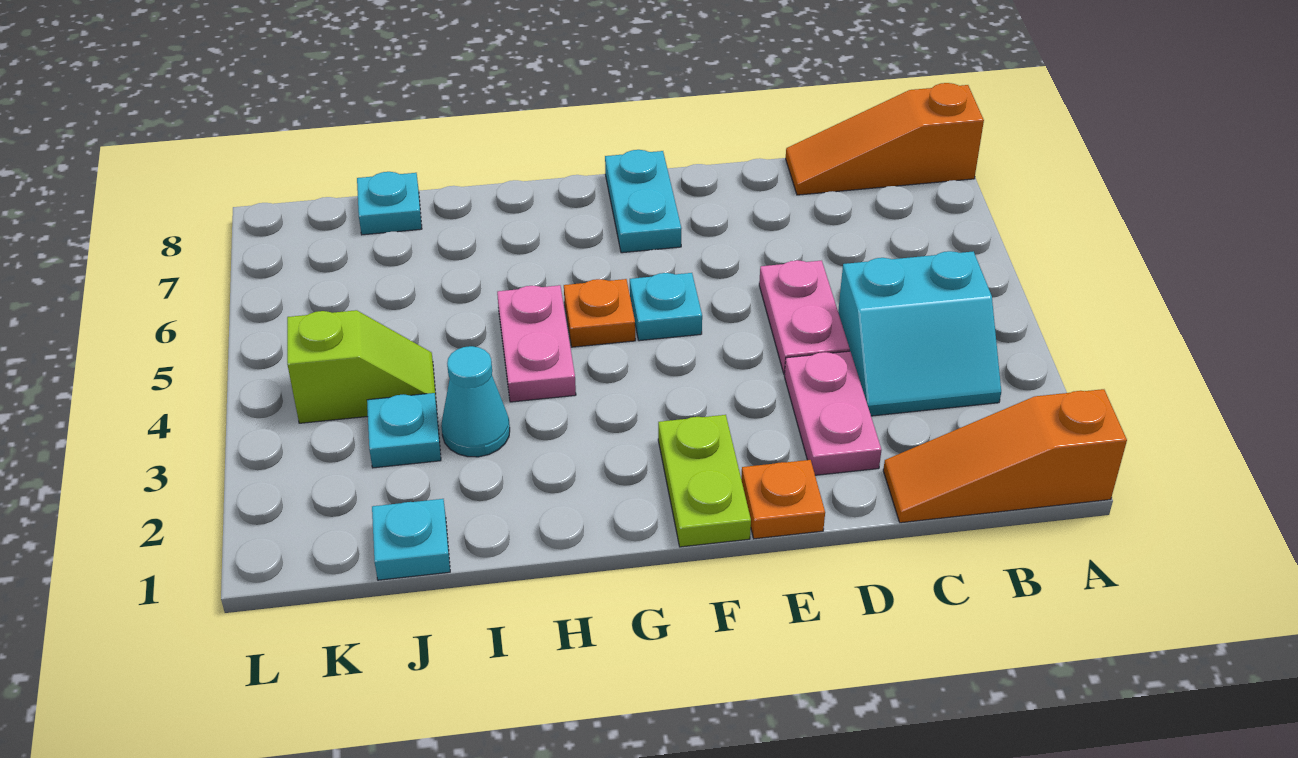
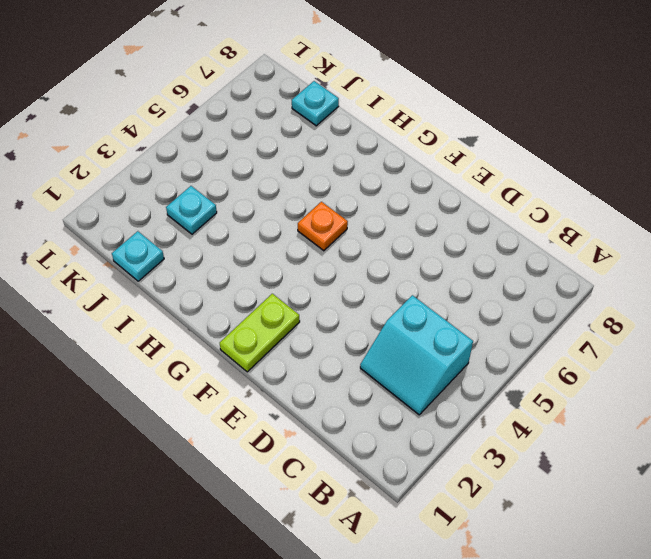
none -> orange 1x3 slope [883,389,1127,523]
none -> orange 1x3 slope [786,83,984,195]
none -> pink 1x2 plate [784,351,881,475]

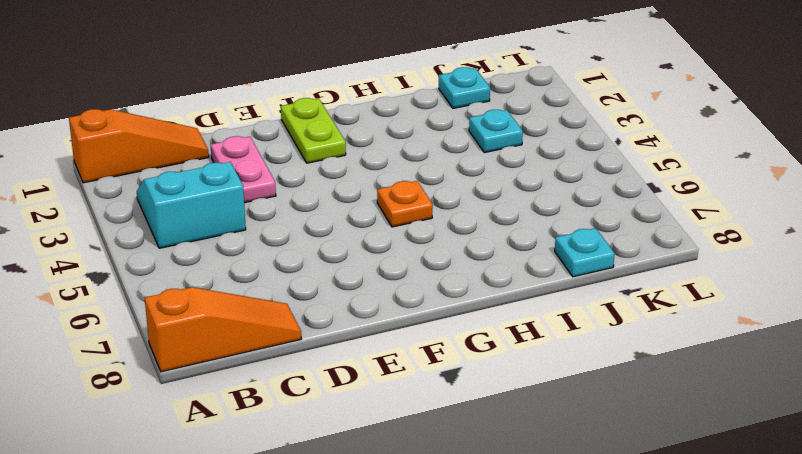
none -> pink 1x2 plate [759,260,850,374]
none -> orange 1x1 plate [741,460,825,539]
none -> cyan 1x1 plate [630,273,702,341]

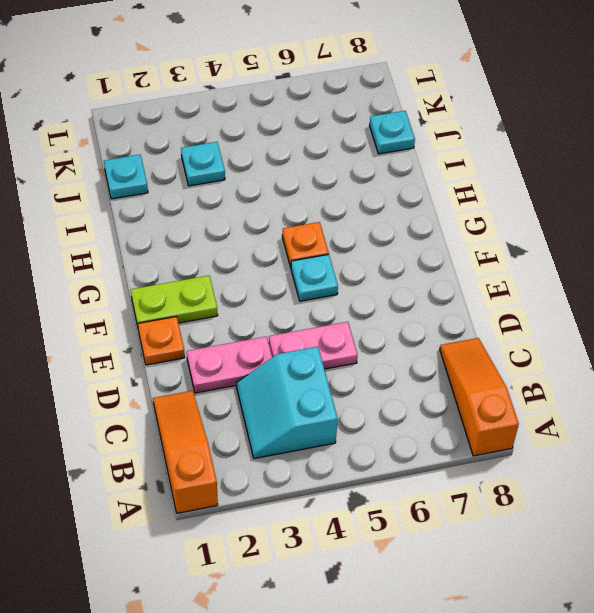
none -> cyan 1x2 plate [605,150,681,253]
none -> pink 1x2 plate [497,285,576,402]
none -> cyan 1x1 cone [441,346,510,457]

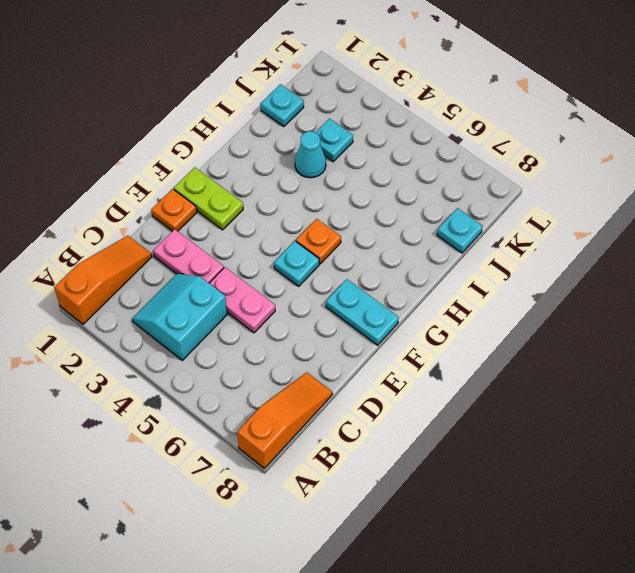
none -> pink 1x2 plate [497,285,576,402]
none -> lime 1x2 slope [287,310,436,423]

